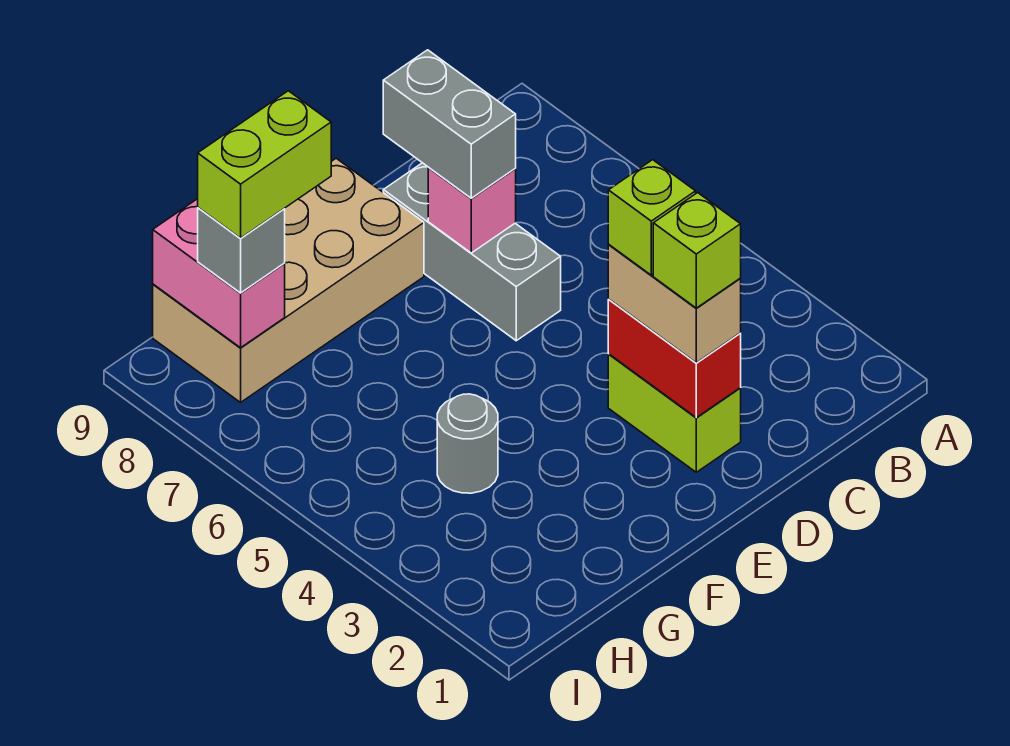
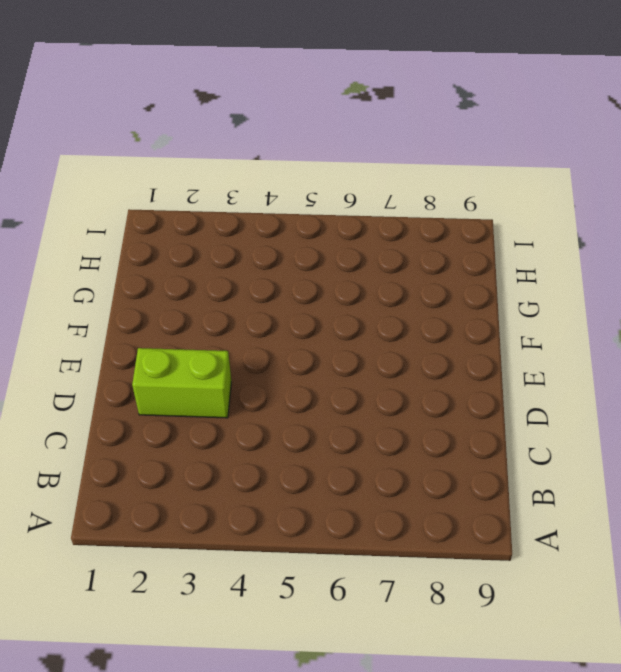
none -> grey 1x3 brick [383,163,561,341]
none -> tan 2x4 brick [153,158,424,402]
none -> grey 1x1 round brick [437,394,498,493]

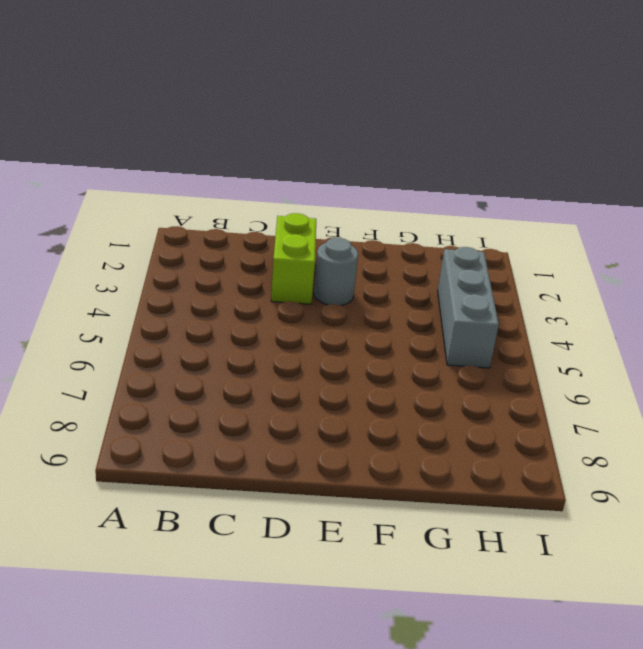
grey 1x1 round brick [314,238,358,306] -> grey 1x1 round brick moved to [437,394,498,493]
grey 1x3 brick [438,247,499,368] -> grey 1x3 brick moved to [383,163,561,341]
none -> tan 2x4 brick [153,158,424,402]
none -> red 1x2 brick [608,300,741,418]
none -> pink 1x1 brick [428,168,516,253]

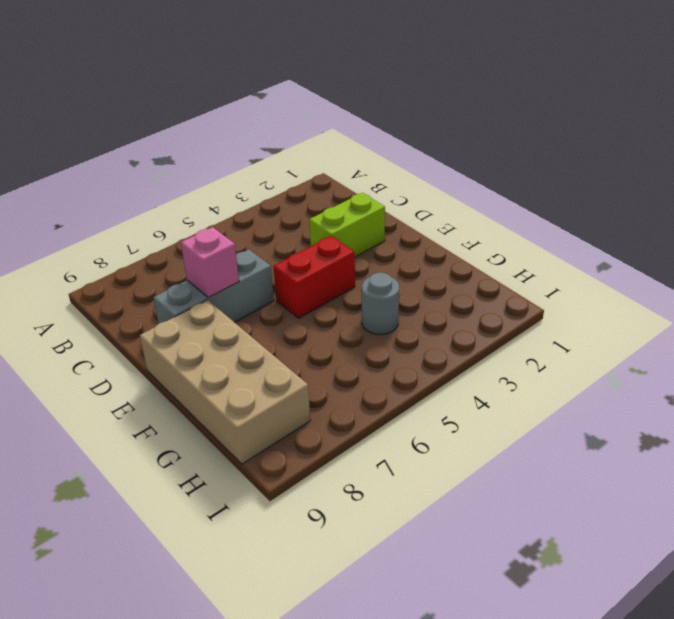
red 1x2 brick [273,236,355,318] -> red 1x2 brick moved to [608,300,741,418]
none -> pink 1x2 brick [153,199,285,348]
none -> tan 1x2 brick [608,245,741,363]
none -> grey 1x2 brick [383,50,516,198]

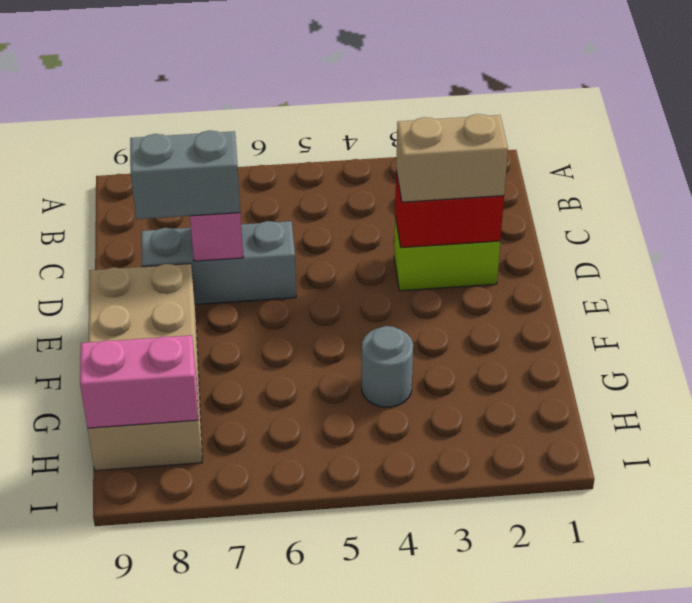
none -> grey 1x1 brick [198,208,285,293]
none -> lime 1x1 brick [653,193,741,308]
none -> lime 1x1 brick [608,160,696,275]

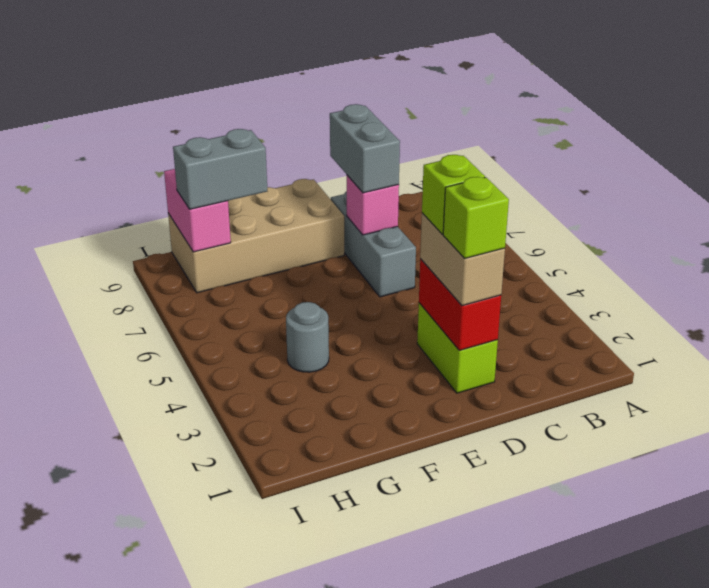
grey 1x2 brick [173,129,267,209] -> grey 1x1 brick [198,208,285,293]
none -> lime 1x2 brick [198,91,331,238]

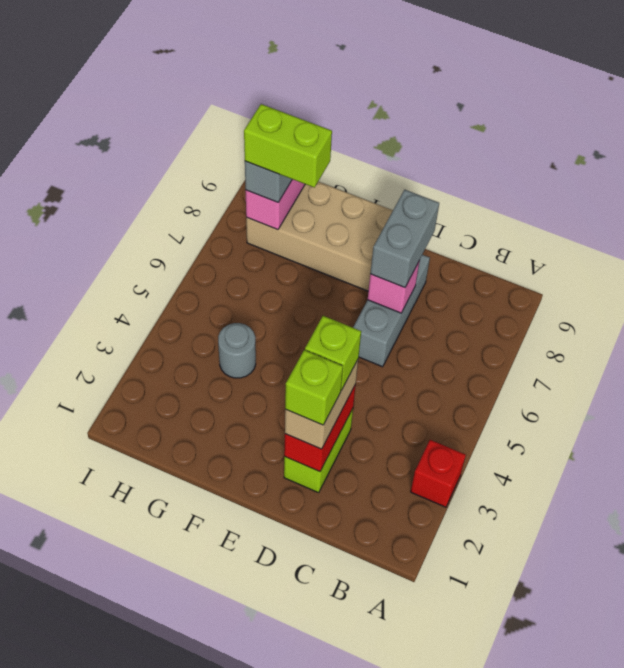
red 1x1 brick [411,440,466,507] -> none

